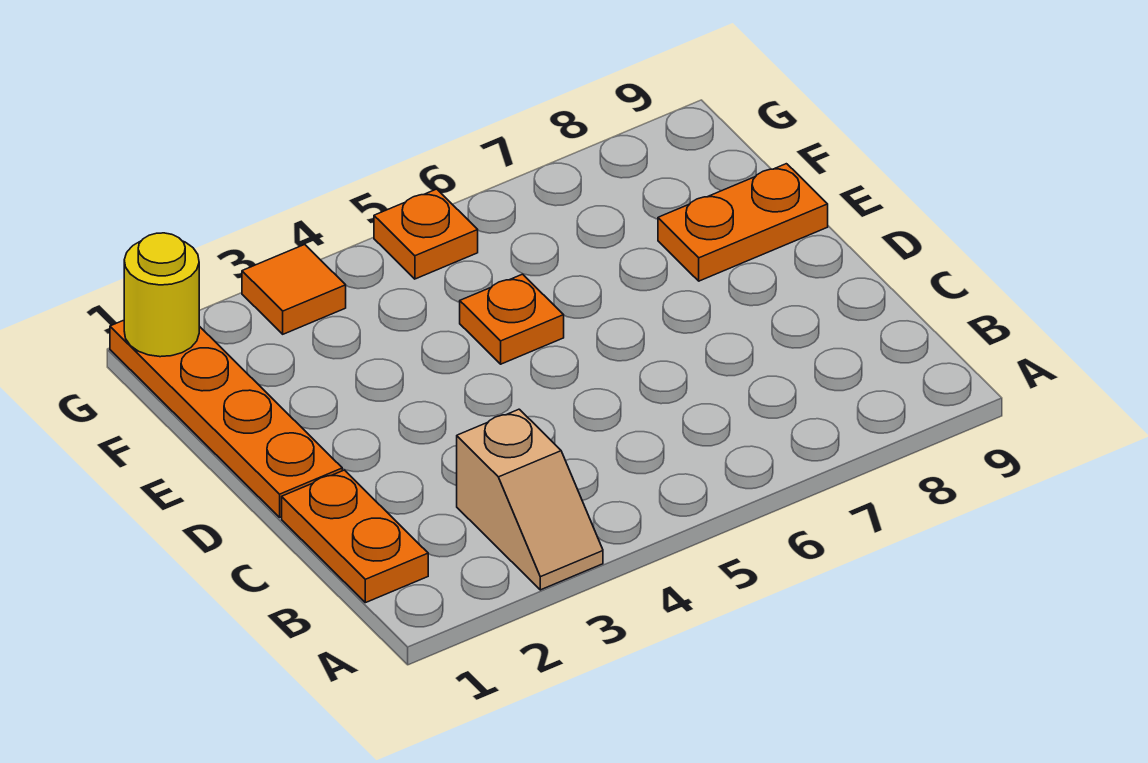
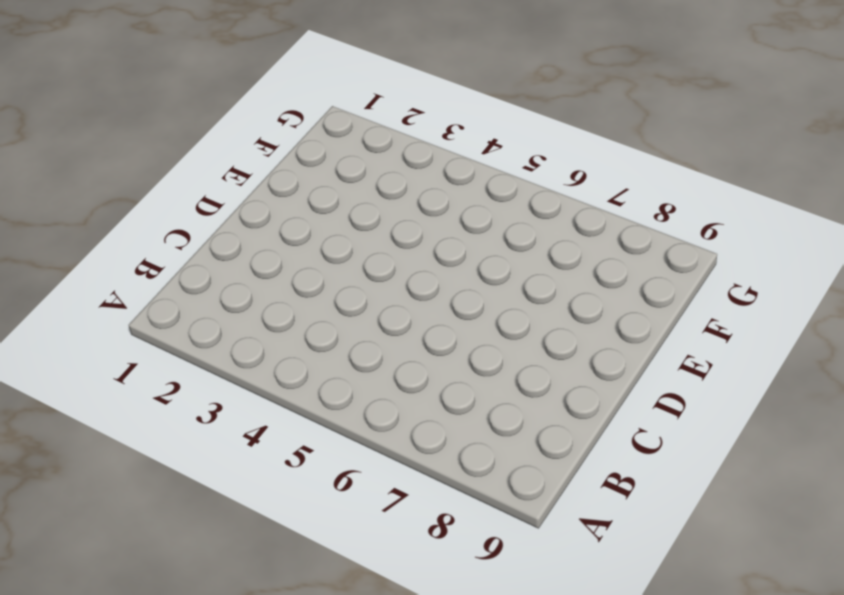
none -> tan 1x2 slope [457,409,603,590]
none -> orange 1x2 plate [282,470,428,603]

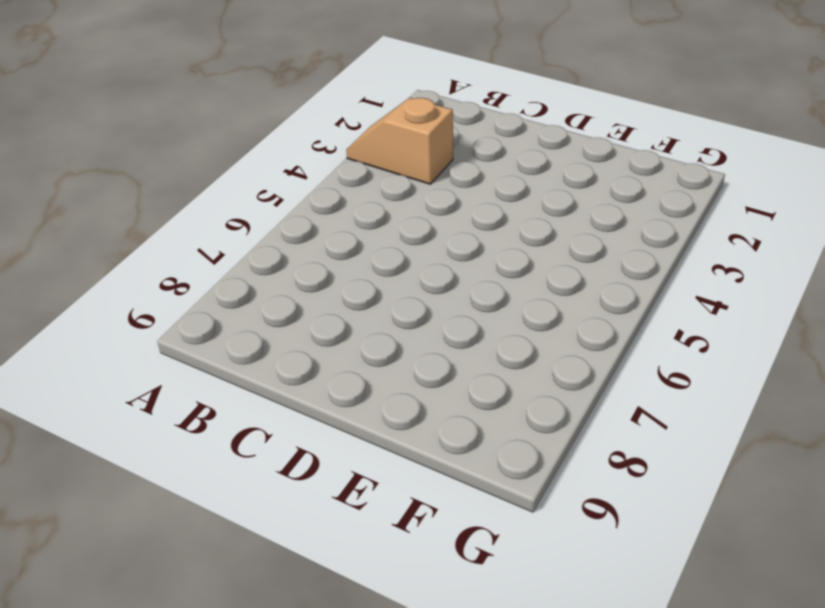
none -> orange 1x2 plate [282,470,428,603]
none -> orange 1x4 plate [110,320,342,517]

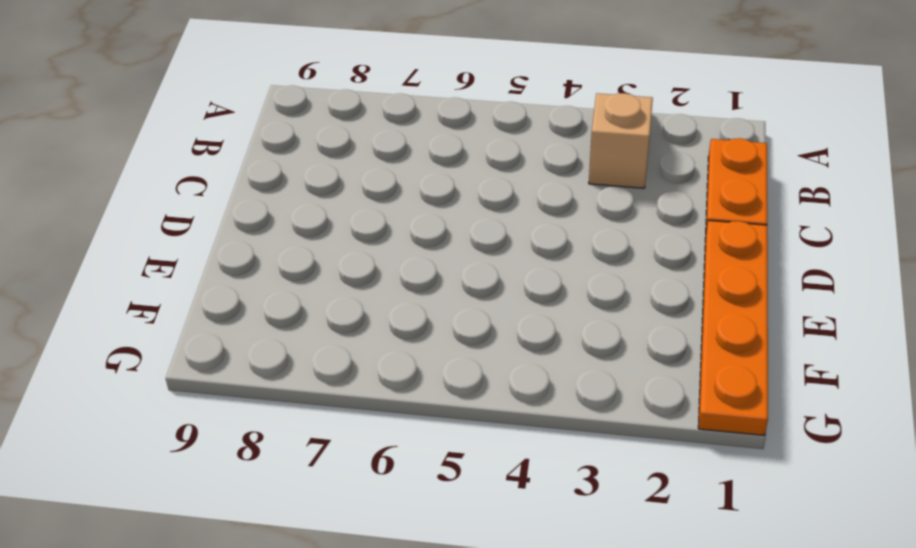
none -> orange 1x1 plate [460,274,564,364]
none -> orange 1x2 plate [658,164,828,281]

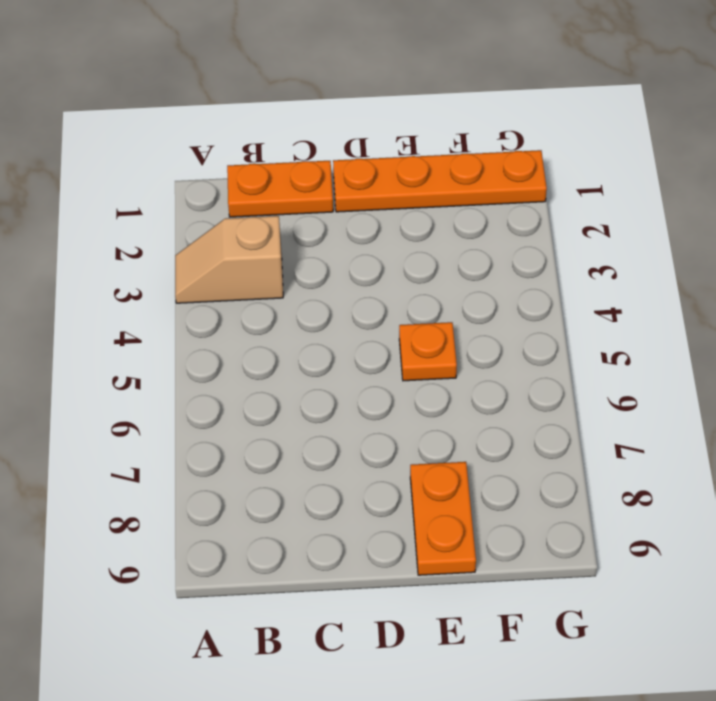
none -> orange 1x1 tile [242,244,346,334]
none -> orange 1x1 plate [374,189,478,279]

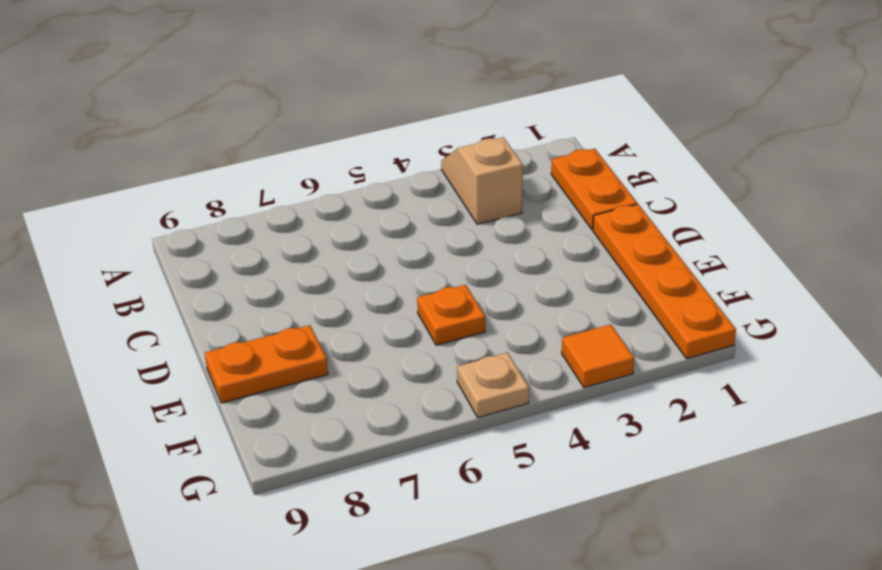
tan 1x1 plate [457,353,529,418] -> orange 1x1 plate [374,189,478,279]
none -> yellow 1x1 round brick [124,233,199,357]

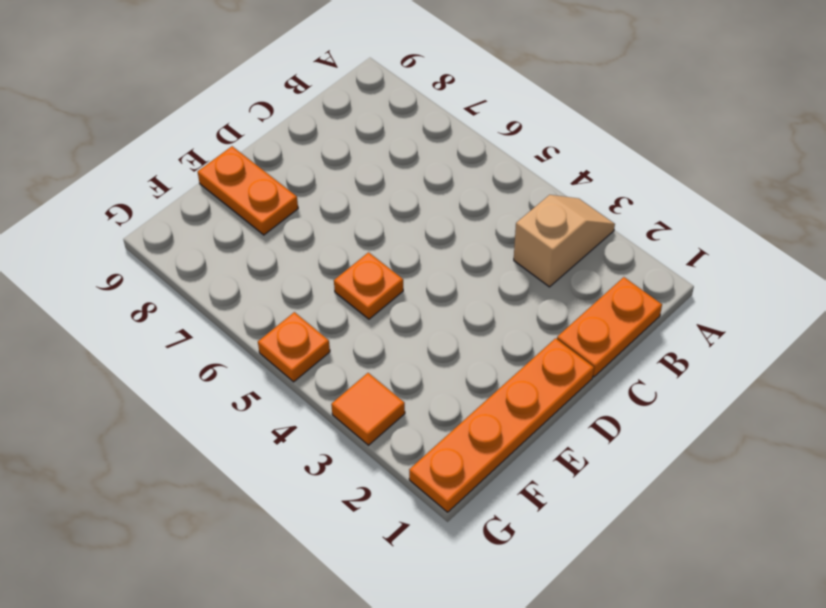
none -> yellow 1x1 round brick [124,233,199,357]

